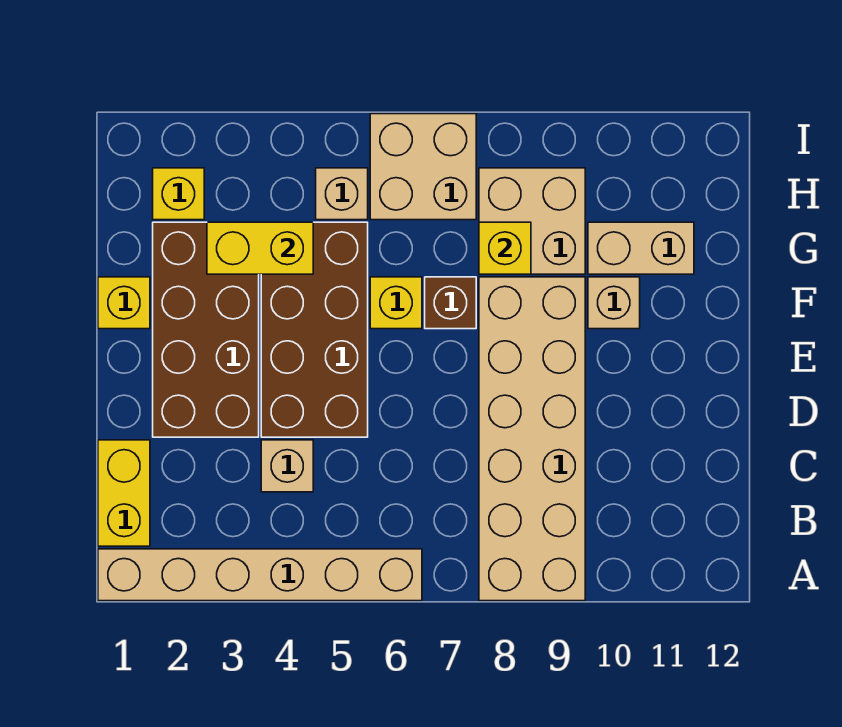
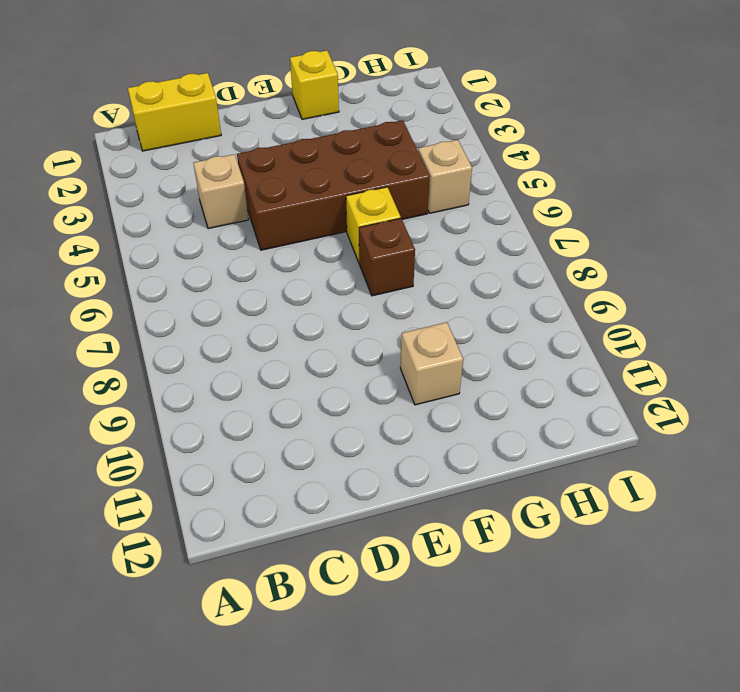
none -> tan 1x6 brick [98,549,422,601]
none -> tan 2x6 brick [479,277,585,601]
none -> brown 2x4 brick [153,222,259,437]

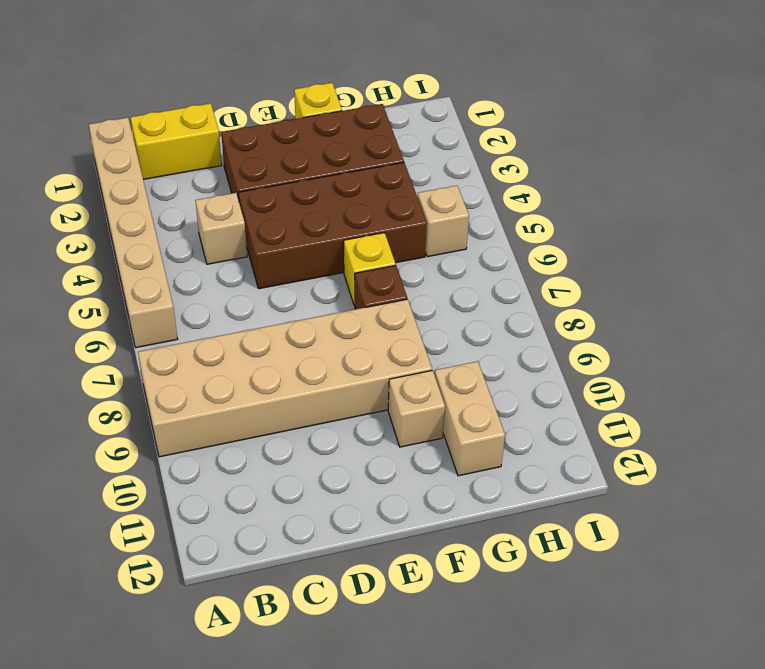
none -> tan 2x2 brick [479,168,585,274]
none -> yellow 1x1 brick [153,168,204,220]
none -> tan 2x2 brick [370,114,476,220]

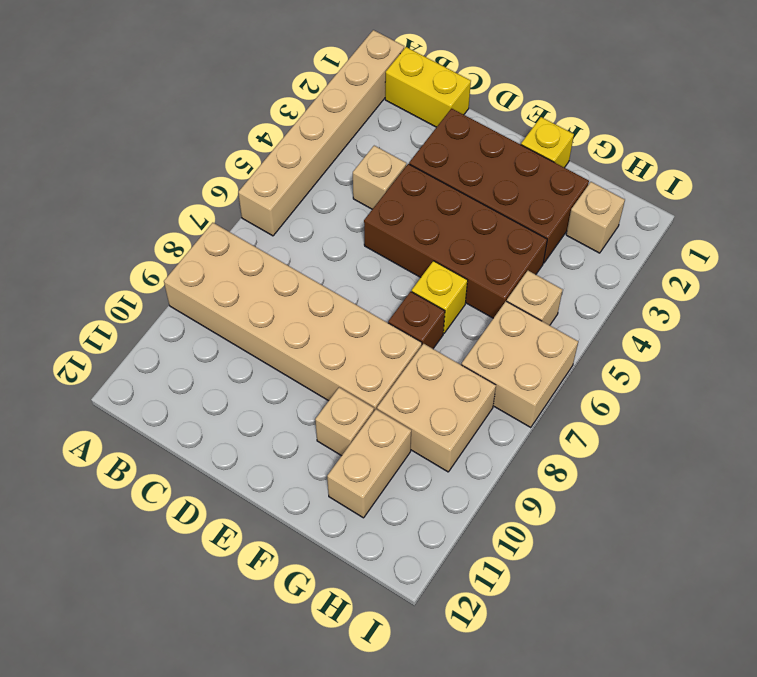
tan 1x1 brick [566,182,625,253] -> yellow 1x1 brick [153,168,204,220]
none -> yellow 1x2 brick [207,222,313,274]
none -> yellow 1x1 brick [479,222,531,274]

